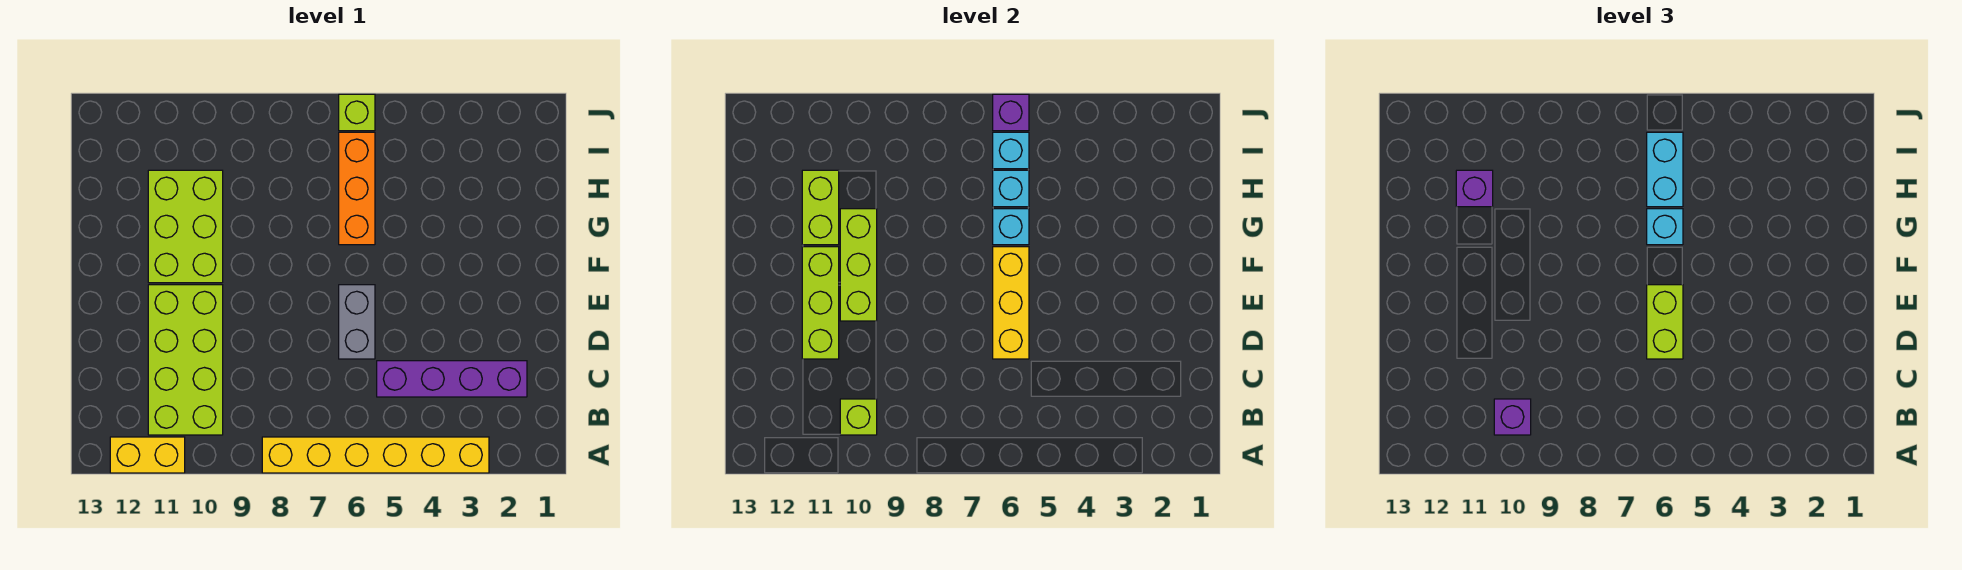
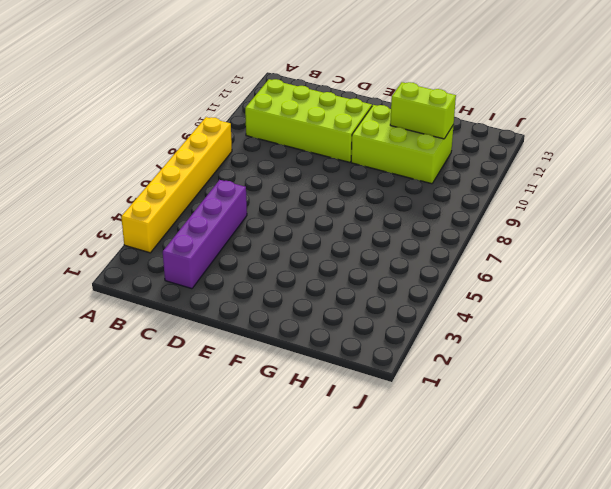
none -> yellow 1x2 brick [110,437,185,473]
none -> grey 1x2 brick [339,285,375,359]
none -> orange 1x3 brick [339,132,375,245]

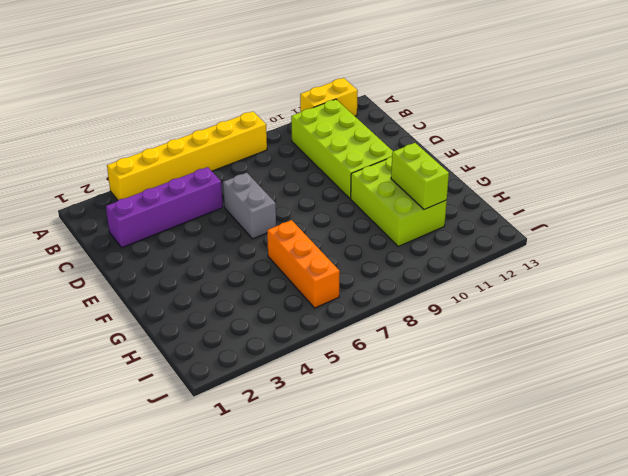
none -> lime 1x1 brick [339,94,375,131]
none -> lime 1x1 brick [840,399,877,435]
none -> yellow 1x3 brick [993,247,1029,359]

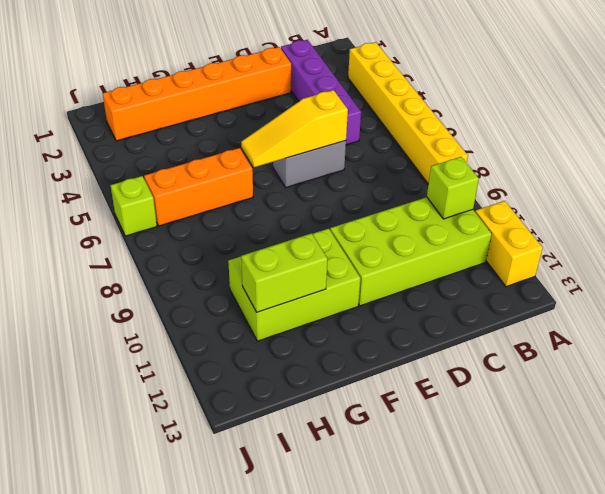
orange 1x6 brick [103,47,291,141] -> none
yellow 1x3 slope [241,90,348,167] -> yellow 1x3 brick [993,247,1029,359]
none -> lime 1x3 brick [802,247,839,359]
none -> lime 1x3 brick [840,209,877,321]
none -> cyan 1x1 brick [993,209,1029,245]

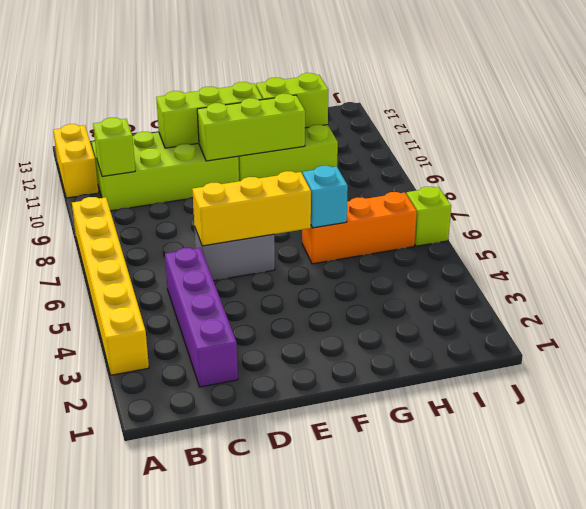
none -> cyan 1x1 brick [993,170,1029,207]
none -> cyan 1x1 brick [993,132,1029,169]
none -> purple 1x1 brick [993,94,1029,131]

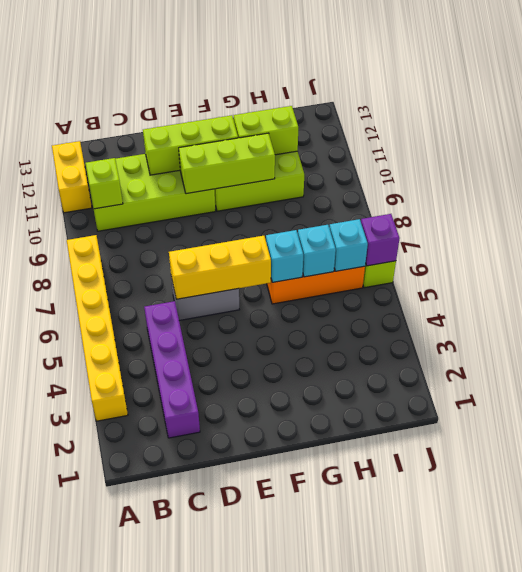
none -> purple 1x1 brick [1494,399,1531,435]
none -> lime 1x2 brick [1647,285,1683,359]
none -> cyan 1x1 brick [1647,209,1683,245]

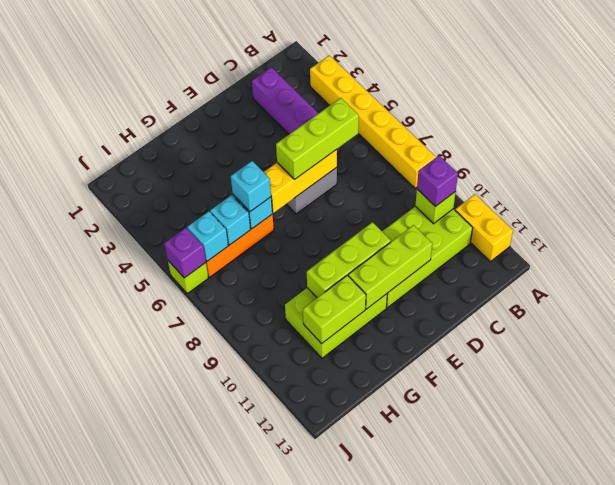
lime 1x3 brick [276,98,359,179] -> lime 1x2 brick [1647,285,1683,359]
none -> cyan 1x2 brick [1647,132,1683,207]
none -> purple 1x1 brick [1456,170,1493,207]

